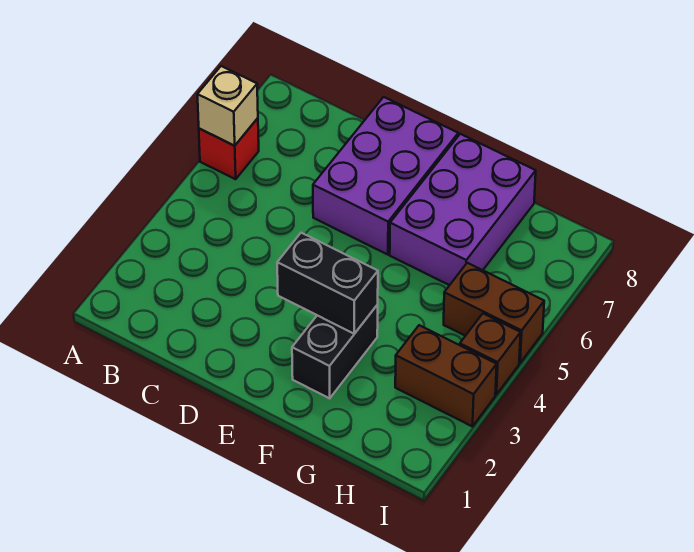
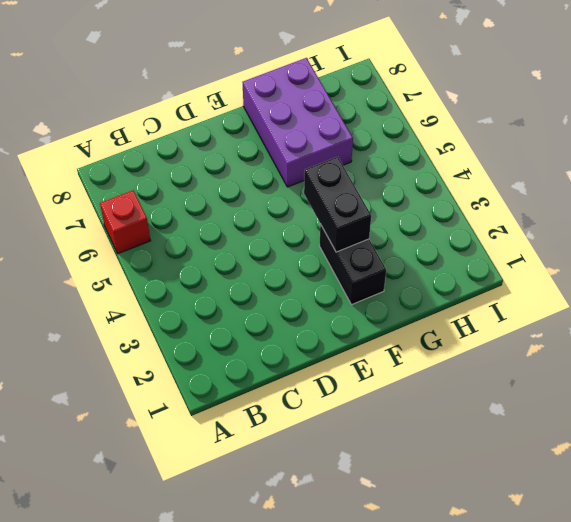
black 1x2 brick [304,157,371,252] -> black 1x2 brick turned to [277,233,378,334]
none -> purple 2x3 brick [313,97,458,255]
none -> brown 1x2 brick [395,325,497,427]

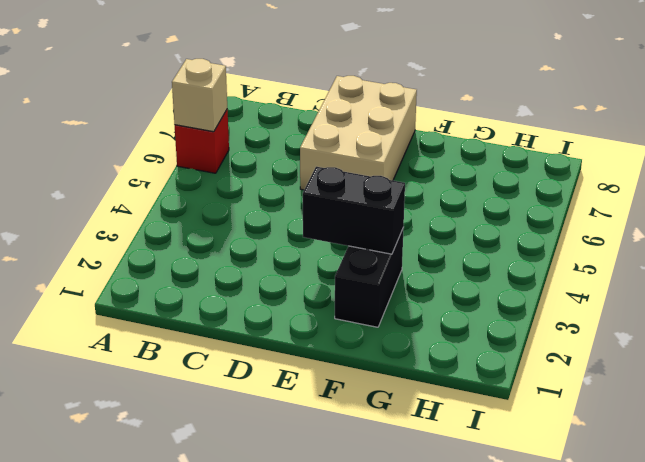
tan 2x3 brick [300,76,417,190] -> purple 2x3 brick [313,97,458,255]
none -> purple 2x3 brick [390,134,536,285]
none -> brown 1x2 brick [395,325,497,427]

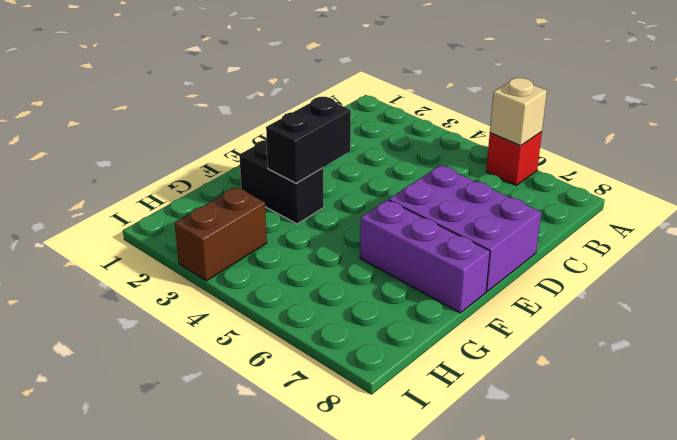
purple 1x3 brick [360,200,490,313] -> purple 2x3 brick [390,134,536,285]
none -> brown 1x2 brick [444,263,544,363]
none -> brown 1x1 brick [460,314,521,395]

